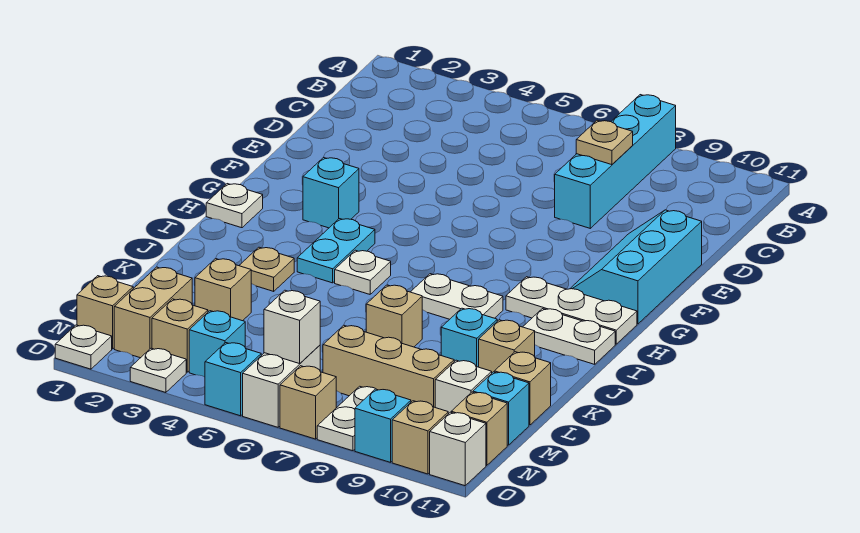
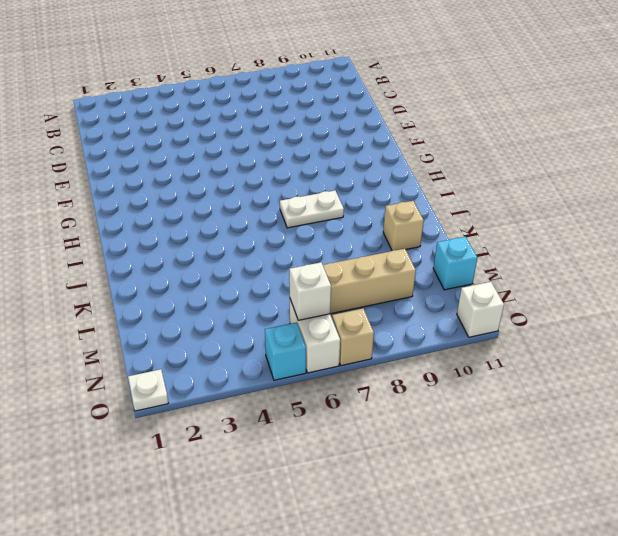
none -> cyan 1x4 brick [555,95,676,228]
none -> cyan 2x3 slope [570,210,702,324]
none -> cyan 1x1 brick [303,157,359,228]
none -> white 1x1 plate [206,184,263,228]

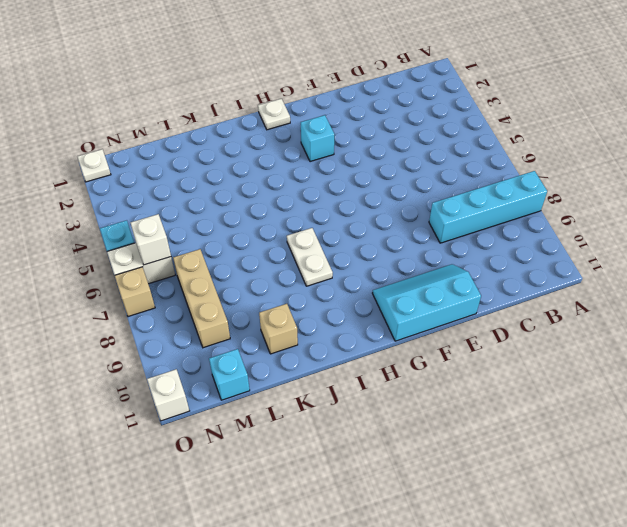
none -> cyan 1x2 plate [297,219,375,283]
none -> white 1x3 plate [506,277,637,344]
none -> white 1x1 plate [335,250,391,294]
none -> white 1x2 plate [523,309,615,364]

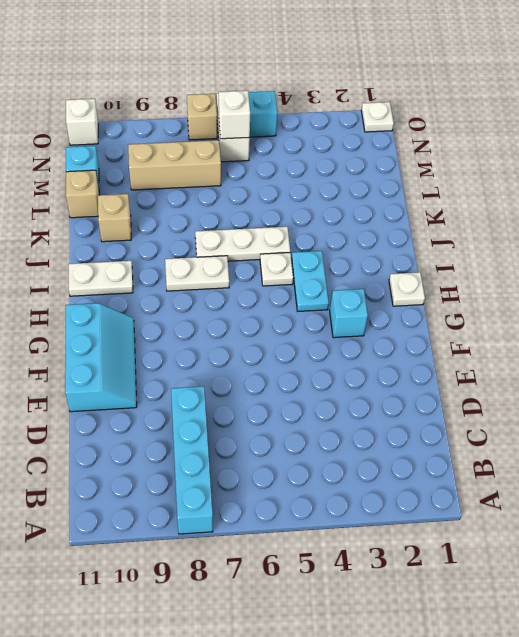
white 1x3 plate [195,227,290,261] -> white 1x3 plate moved to [506,277,637,344]
none -> tan 1x1 plate [239,247,294,291]
none -> tan 1x1 brick [366,285,422,347]
none -> cyan 1x1 brick [441,308,497,367]
none -> tan 1x1 brick [195,259,251,321]

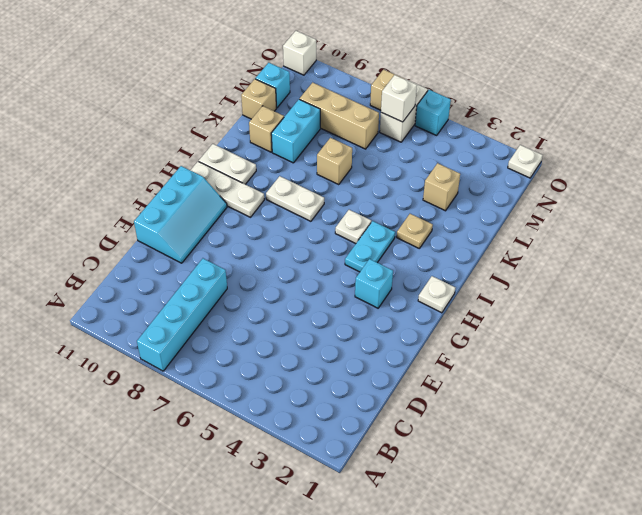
cyan 1x2 brick [271,99,320,163] -> cyan 1x1 brick [441,308,497,367]
none -> tan 1x2 brick [114,267,192,358]
none -> white 1x1 brick [435,360,492,414]
none -> tan 1x1 brick [77,276,133,349]
none -> tan 1x1 brick [152,299,208,372]

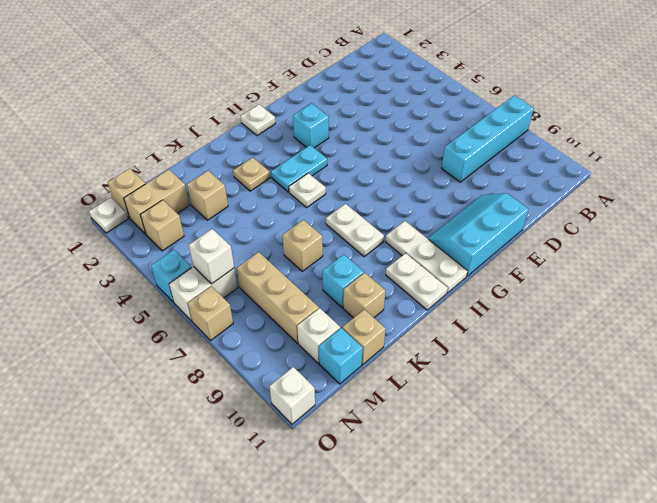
none -> cyan 1x1 brick [189,311,245,377]
none -> white 1x2 plate [317,386,375,451]
none -> tan 1x1 brick [451,392,507,465]
none -> white 1x1 plate [130,348,186,393]

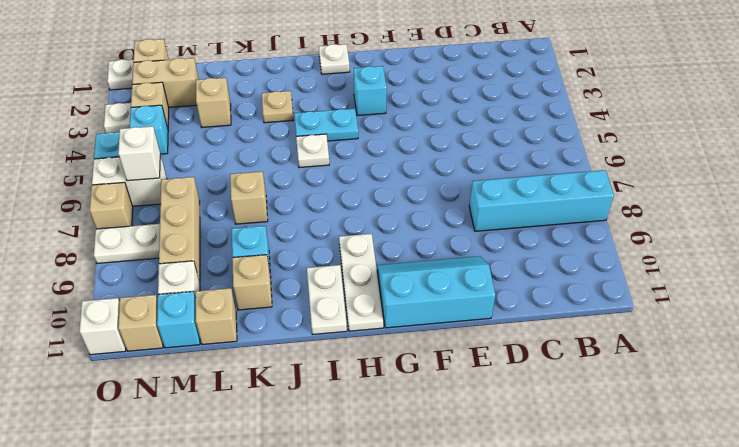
none -> white 1x2 plate [411,274,503,319]
none -> cyan 1x1 brick [355,389,411,462]
none -> tan 1x1 brick [392,401,448,474]
none -> tan 1x1 plate [576,120,633,165]

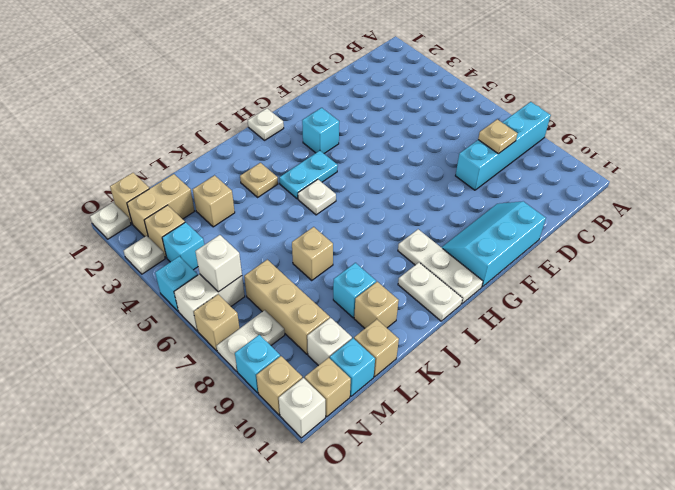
none -> white 1x2 plate [411,274,503,319]

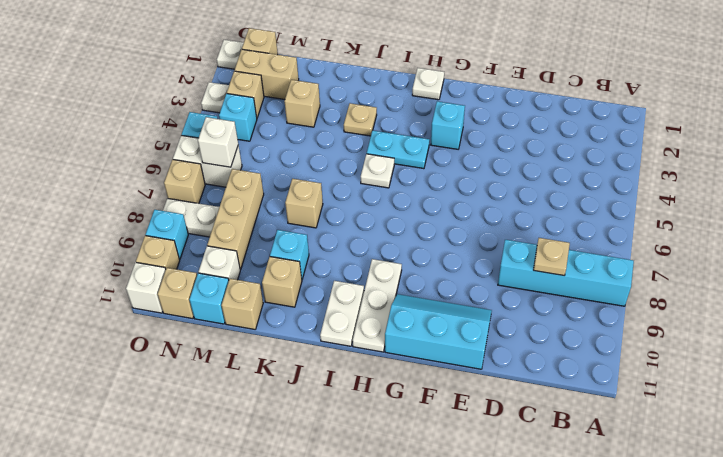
none -> white 1x2 plate [411,274,503,319]

